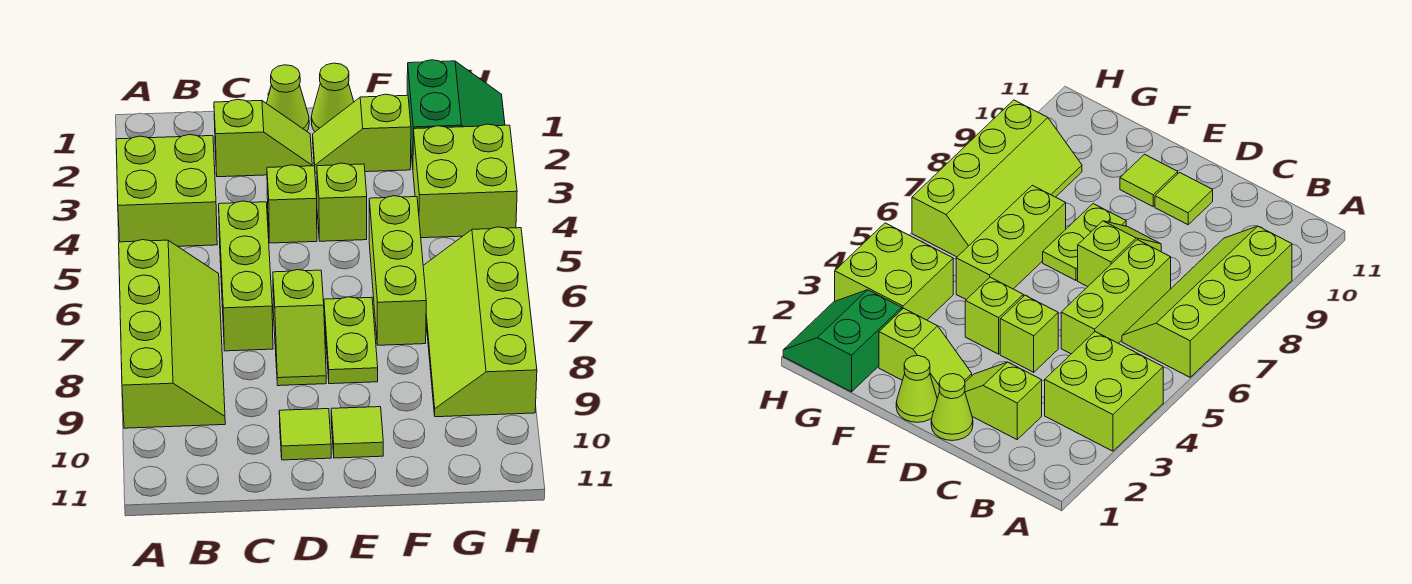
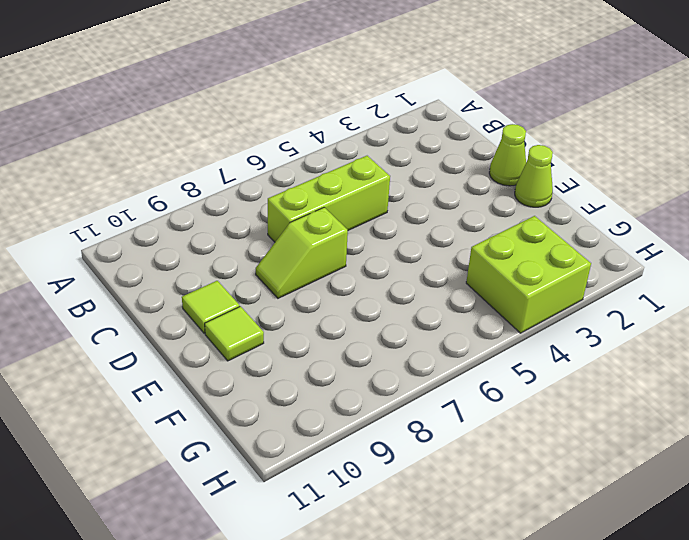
none -> lime 2x2 brick [116,135,217,246]
none -> lime 2x4 slope [119,240,225,428]
none -> lime 1x2 slope [214,99,312,177]

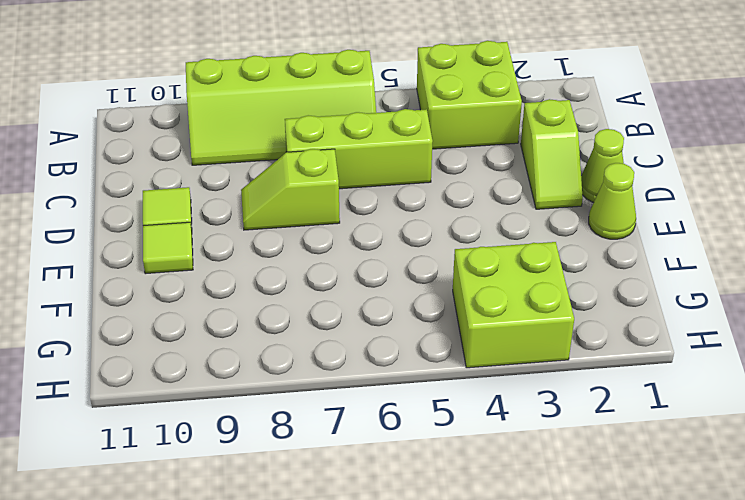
none -> lime 1x1 brick [267,165,317,243]
none -> lime 1x2 slope [313,94,411,173]
none -> lime 1x1 brick [317,163,367,241]

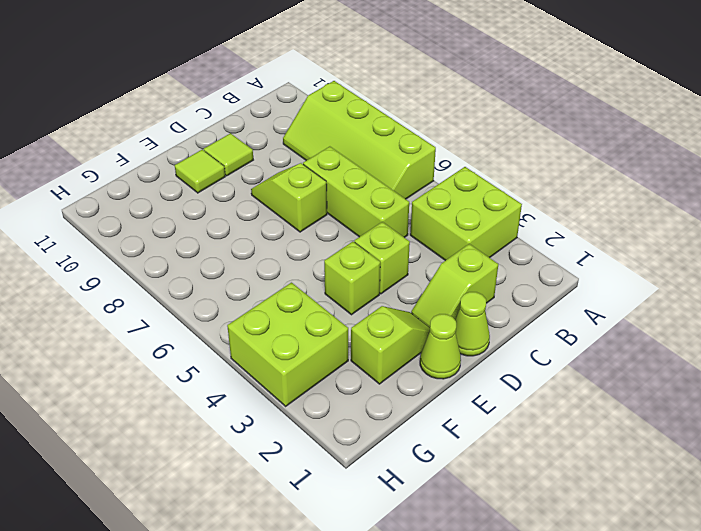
none -> lime 1x2 plate [324,297,378,384]
none -> lime 1x3 brick [369,196,426,345]
none -> green 2x2 slope [407,60,505,166]

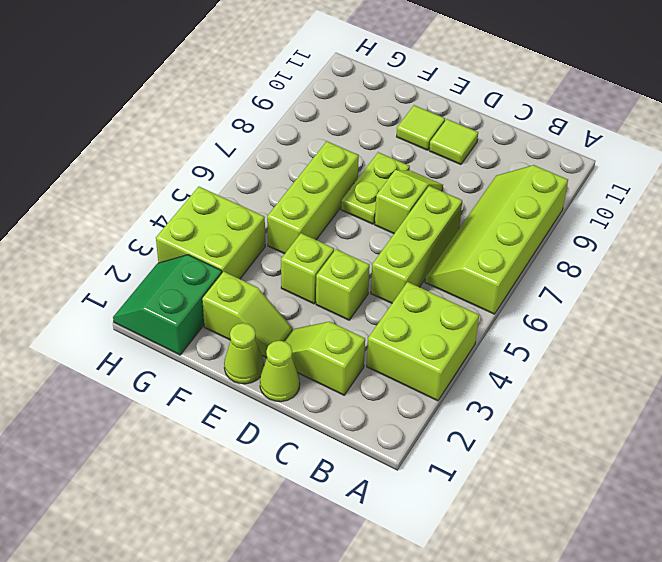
none -> lime 2x4 slope [423,227,537,417]

